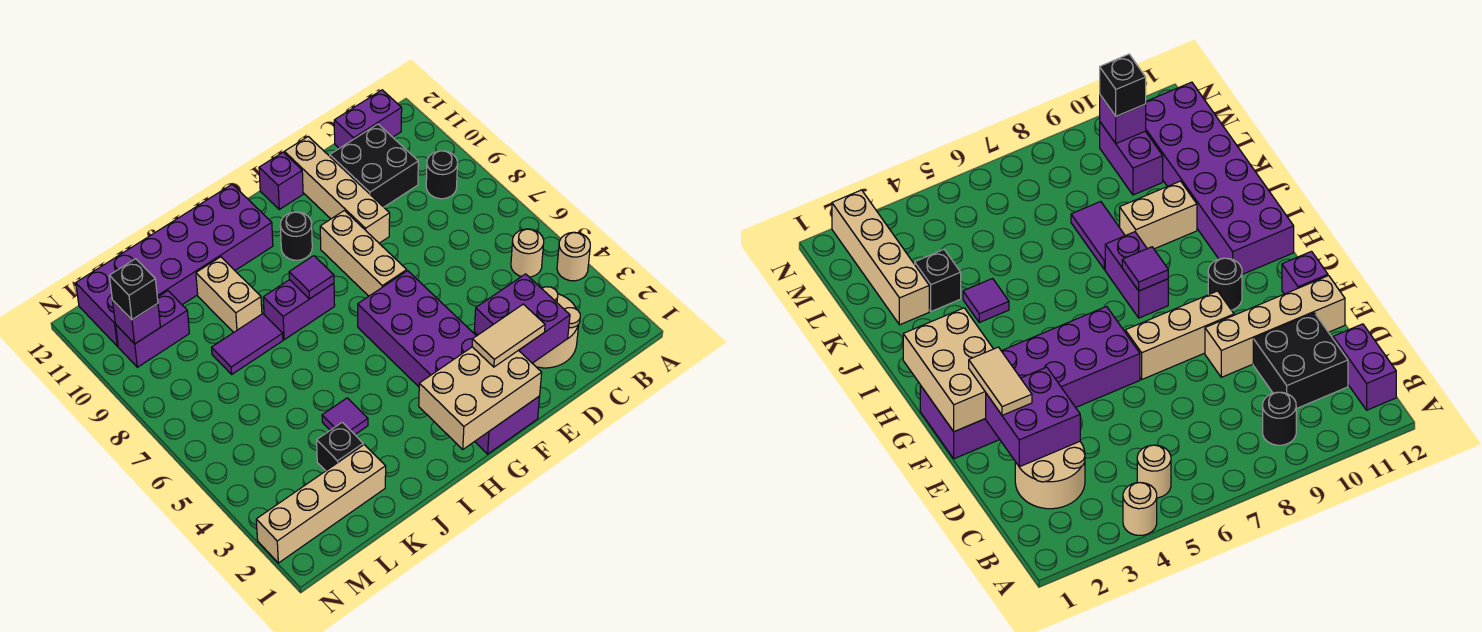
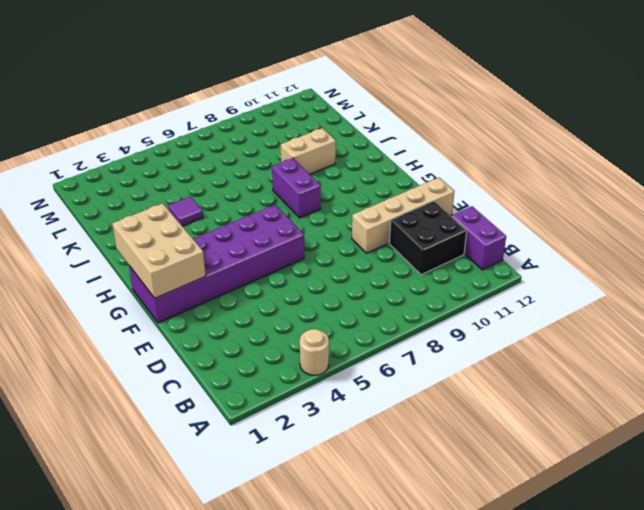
none -> tan 1x1 round brick [511,229,544,277]
none -> black 1x1 round brick [426,151,458,199]
none -> tan 2x2 round brick [532,287,580,368]

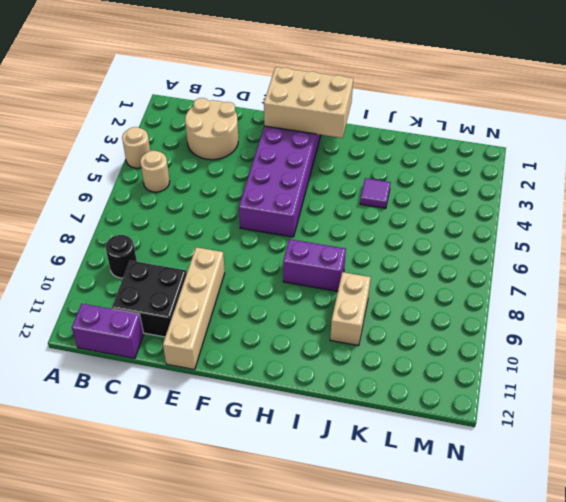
none -> tan 1x3 brick [320,211,407,296]
none -> purple 1x1 brick [259,152,303,209]
none -> black 1x1 round brick [280,212,312,260]

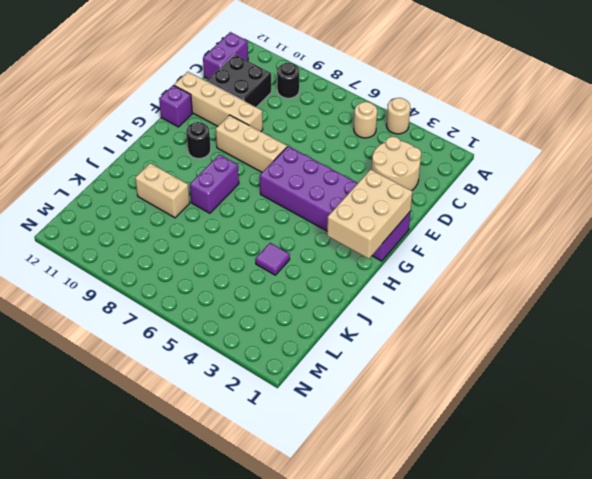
none -> purple 2x6 brick [76,184,273,346]
none -> purple 1x2 tile [212,314,283,374]
none -> tan 1x4 brick [256,445,386,563]

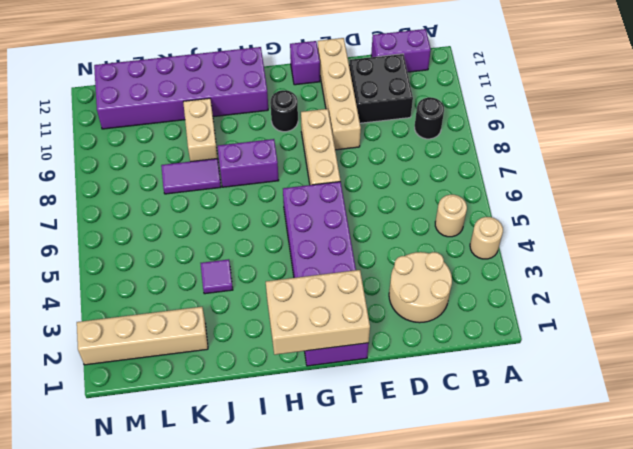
none -> black 1x1 brick [317,422,363,471]
none -> purple 1x2 brick [116,291,189,367]
none -> purple 2x2 brick [474,274,570,363]

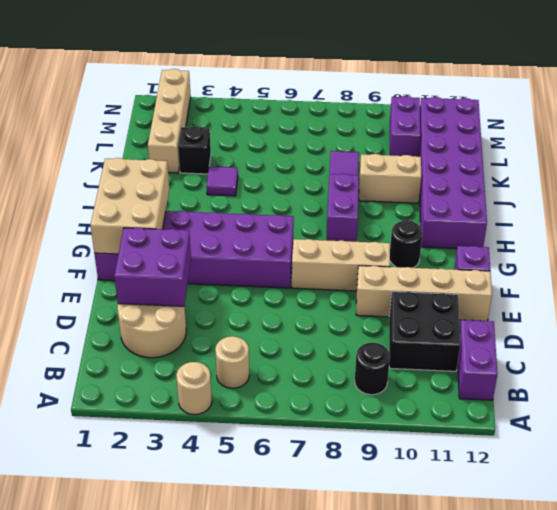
none -> purple 1x1 tile [289,256,334,299]
none -> purple 1x1 brick [112,300,160,344]
none -> tan 1x2 tile [472,304,545,367]

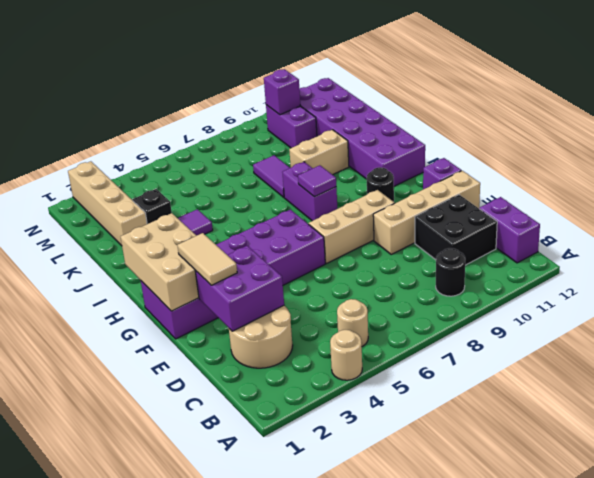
none -> black 1x1 brick [109,259,158,320]

